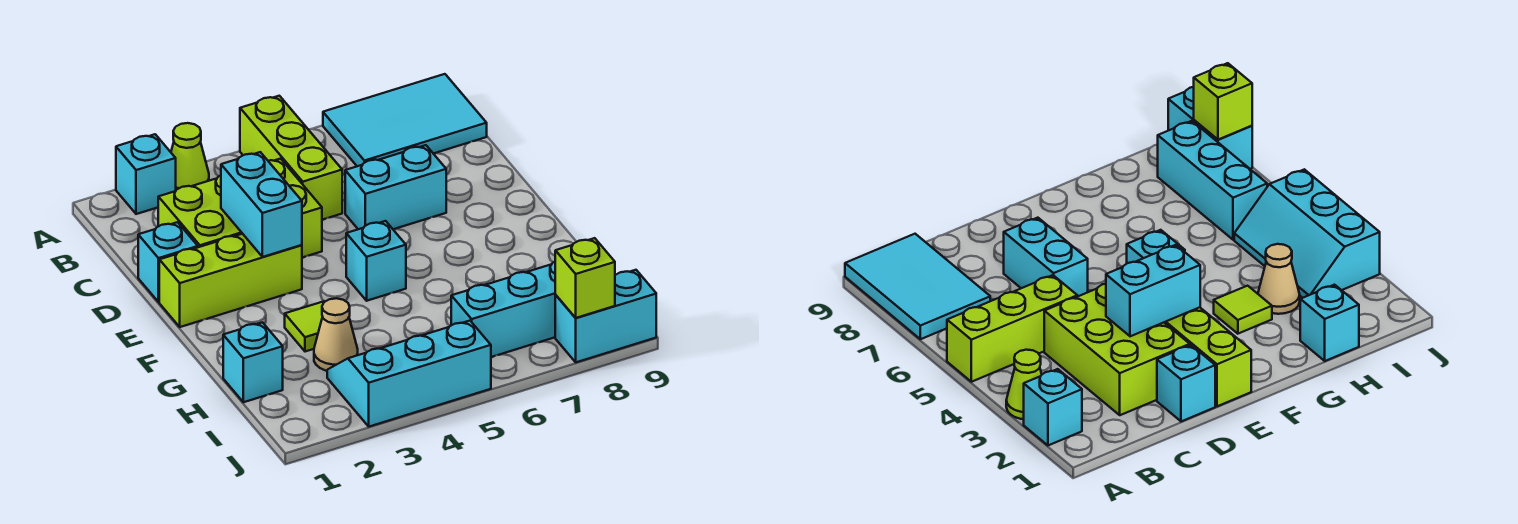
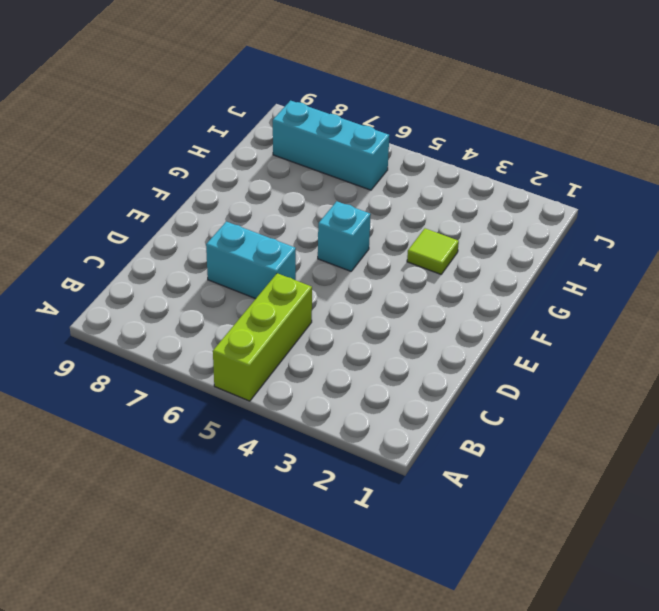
none -> cyan 1x1 brick [116,134,176,214]
none -> lime 1x1 cone [171,123,209,190]
none -> cyan 2x3 tile [323,74,487,166]

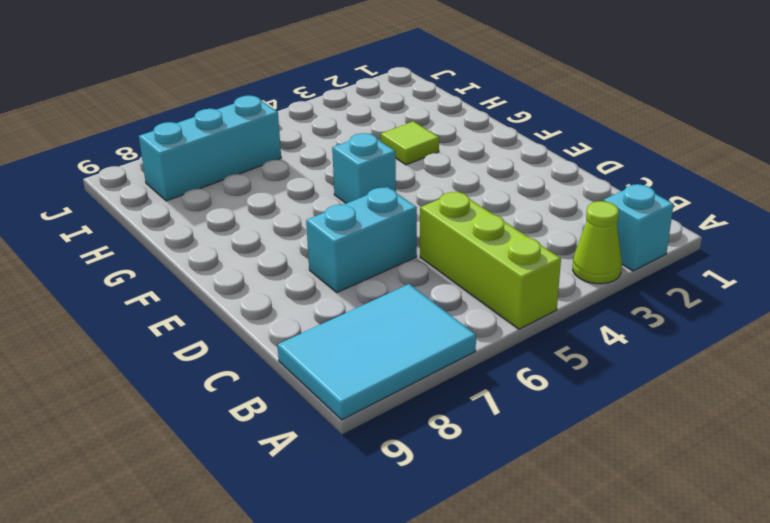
none -> lime 2x3 brick [158,159,322,258]
none -> cyan 1x1 brick [138,222,198,302]
none -> lime 1x3 brick [159,234,302,327]

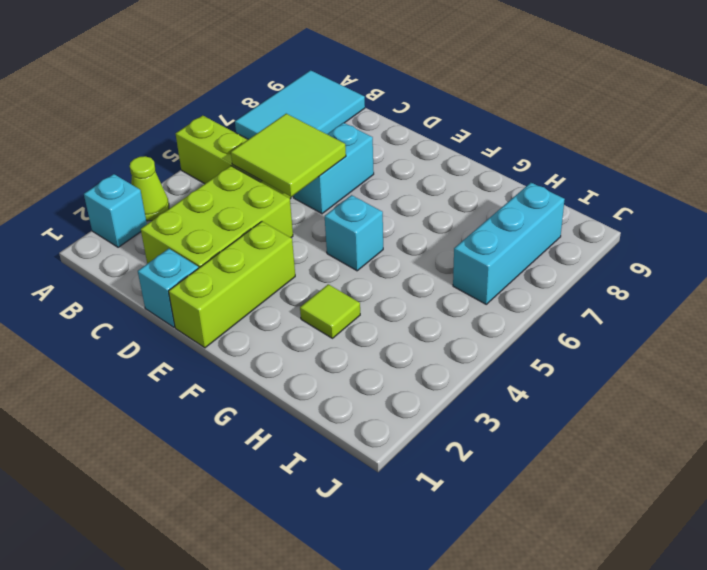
lime 2x2 tile [231,114,346,197] -> none
none -> cyan 1x1 brick [223,322,283,402]
none -> tan 1x1 cone [314,298,358,371]
none -> cyan 2x3 slope [327,321,491,427]

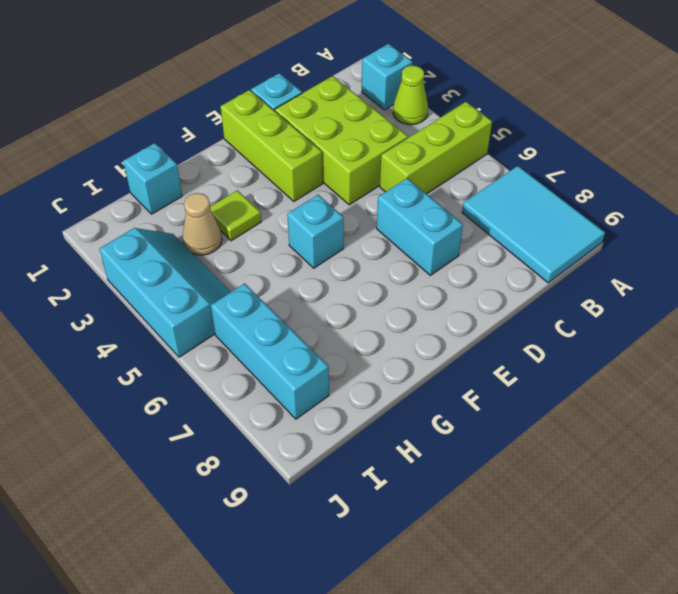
none -> cyan 1x2 brick [555,270,656,362]
none -> cyan 1x2 brick [221,152,302,257]
none -> lime 1x1 brick [555,238,615,318]

